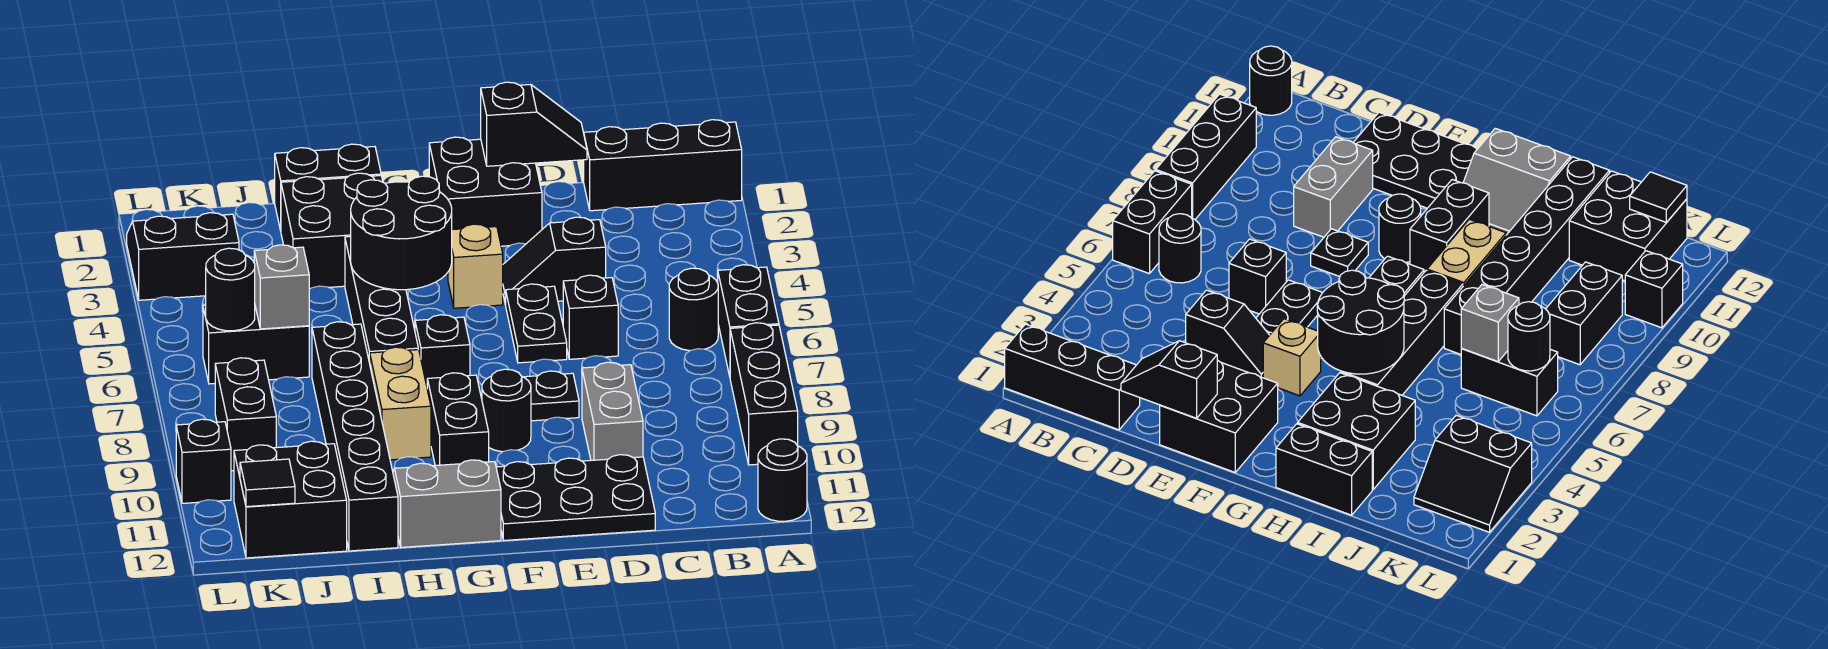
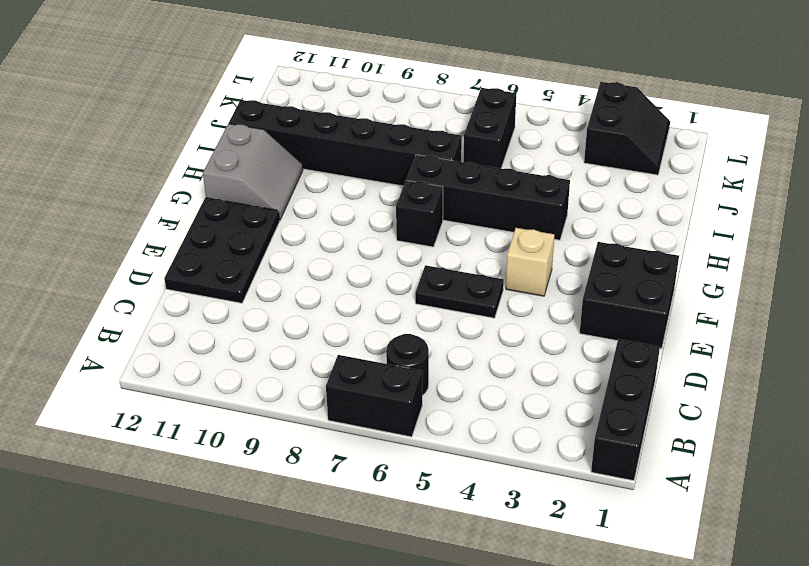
none -> black 1x3 brick [730,323,798,465]
none -> black 1x1 round brick [758,439,807,521]
none -> black 1x2 slope [503,217,606,305]
none -> black 1x1 brick [563,275,618,359]

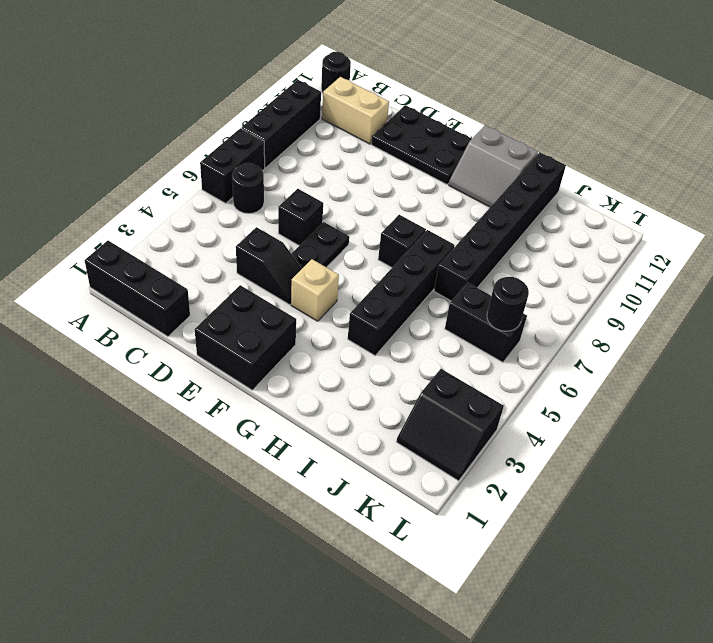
tan 1x2 brick [322,77,389,144] -> tan 1x2 brick turned to [370,347,431,460]
none -> grey 1x2 brick [582,362,643,460]
none -> black 1x1 plate [524,371,579,421]
none -> black 1x1 round brick [482,369,531,452]
none -> black 1x2 brick [427,373,489,466]

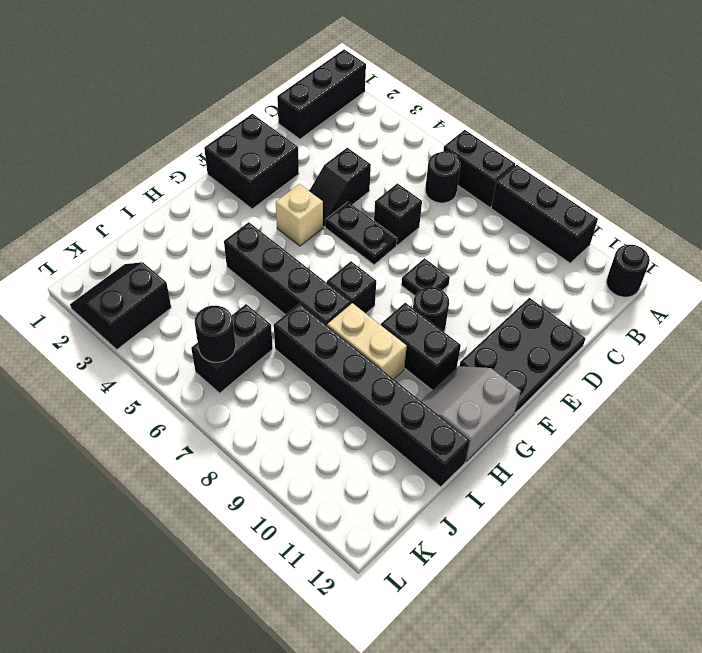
none -> grey 1x2 brick [582,362,643,460]
none -> black 1x2 brick [275,144,381,231]
none -> black 2x2 brick [281,173,383,289]
none -> black 2x2 brick [234,441,347,558]

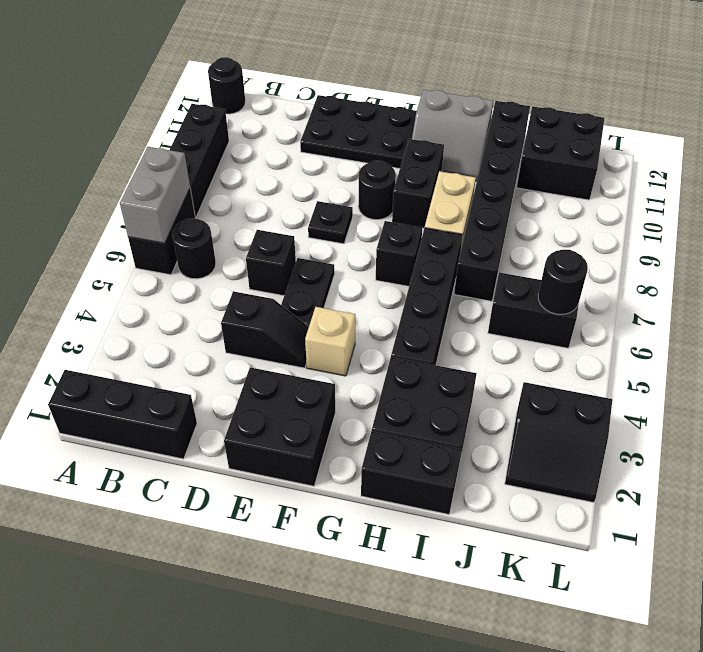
grey 1x2 brick [120,147,190,243] -> grey 1x2 brick moved to [582,362,643,460]
none -> black 1x2 brick [215,358,276,471]
none -> black 1x1 brick [176,419,231,503]
none -> black 1x2 slope [481,82,587,166]
none -> black 2x2 round brick [351,176,452,290]

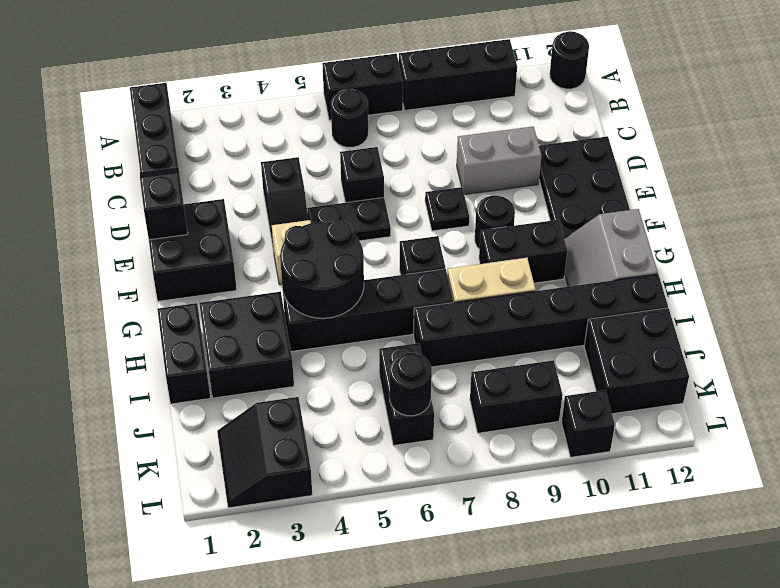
none -> grey 1x1 brick [254,245,309,329]
none -> black 1x1 tile [240,459,295,507]

